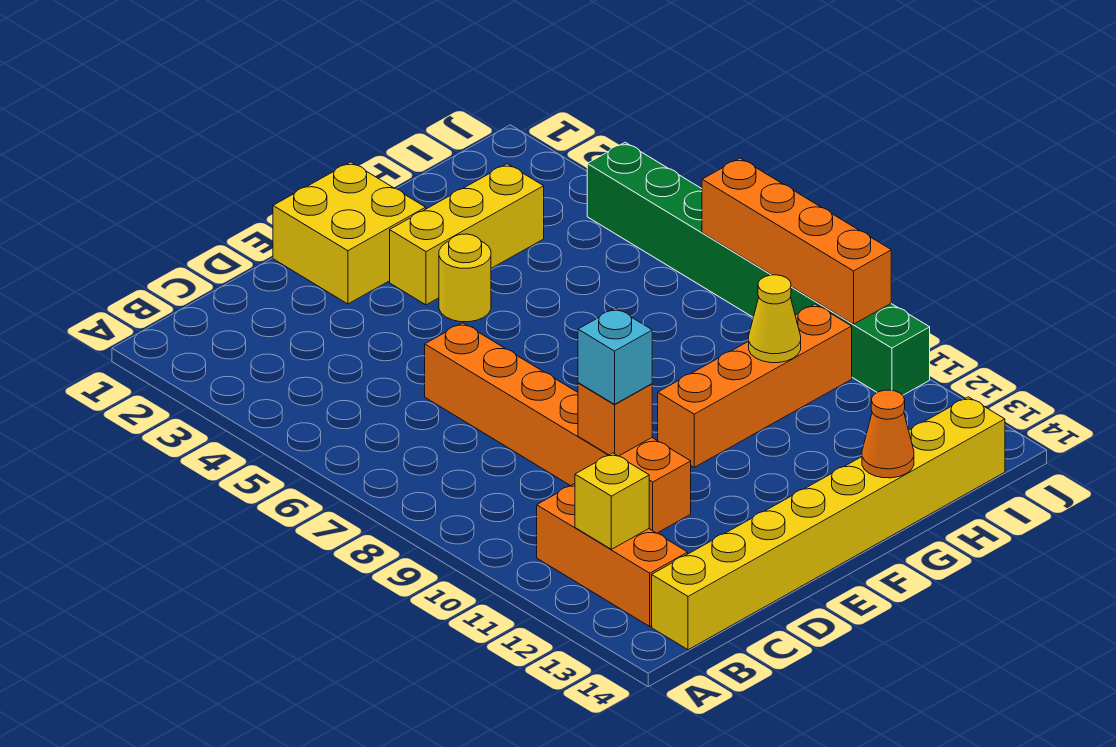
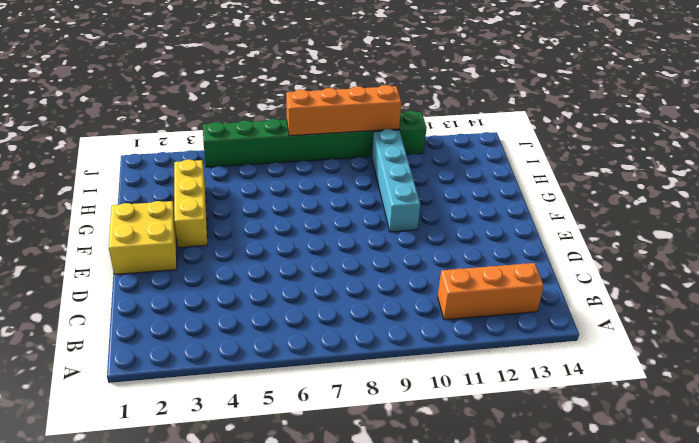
cyan 1x4 brick [372,129,420,232] -> orange 1x4 brick [658,304,852,467]
none -> yellow 1x8 brick [652,397,1005,650]
none -> orange 1x6 brick [425,323,691,533]
none -> yellow 1x1 round brick [439,234,491,322]

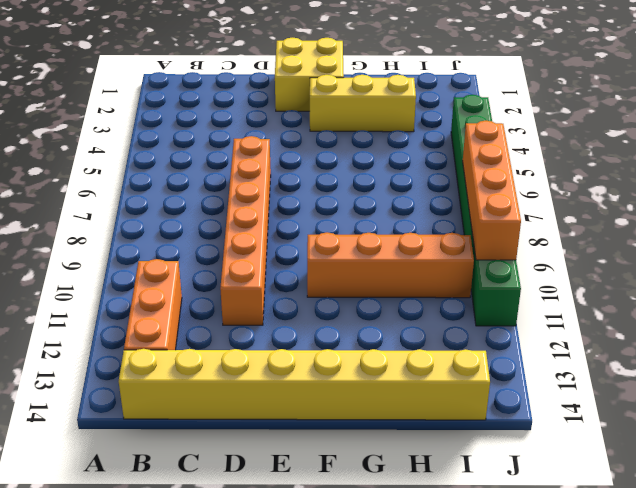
none -> yellow 1x1 round brick [439,234,491,322]
none -> yellow 1x1 brick [575,453,649,549]
none -> orange 1x1 brick [578,383,652,456]

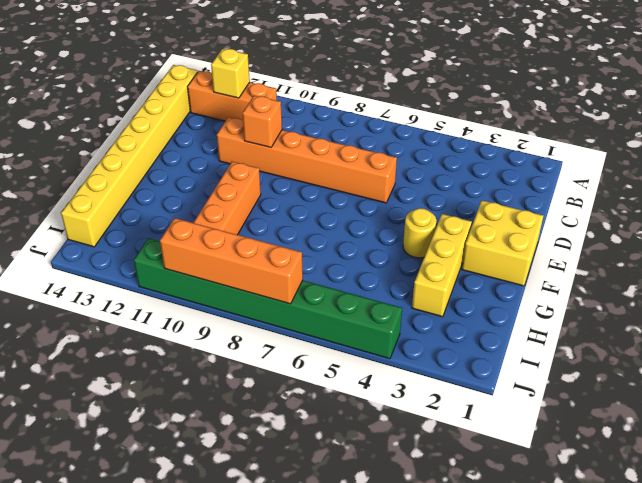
none -> orange 1x1 cone [862,390,914,478]
none -> yellow 1x1 cone [749,275,801,363]
none -> cyan 1x1 brick [578,308,652,404]

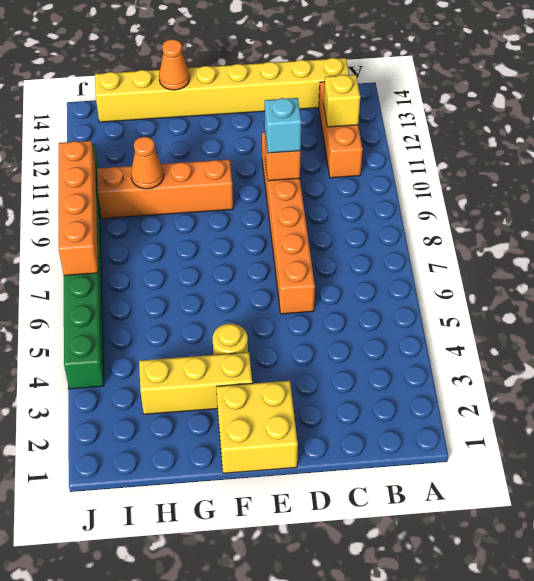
orange 1x1 cone [131,137,164,189] -> yellow 1x1 cone [749,275,801,363]

